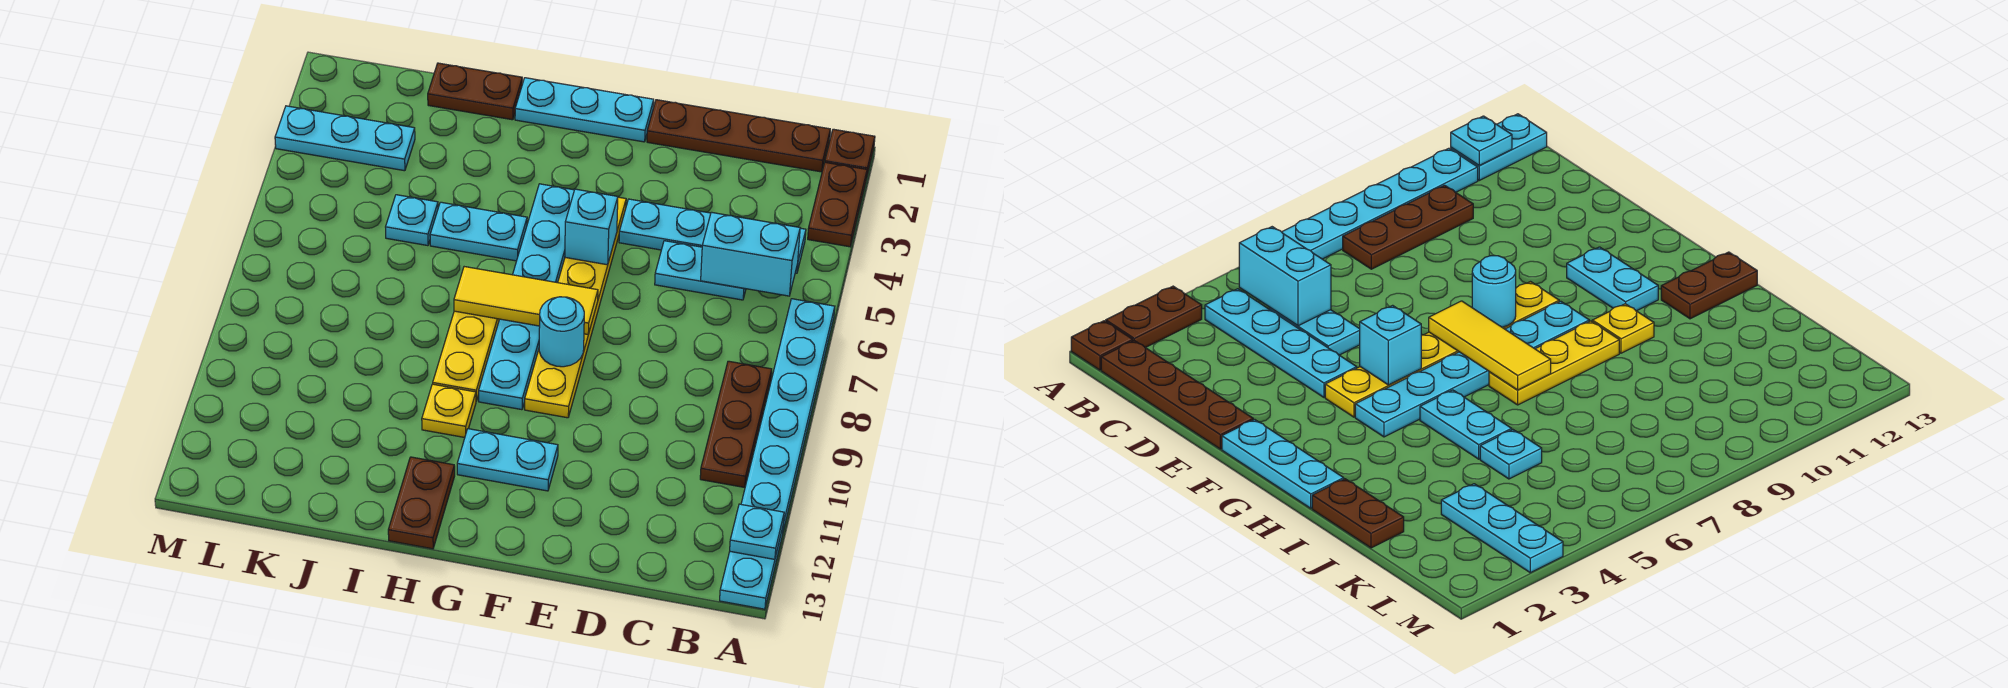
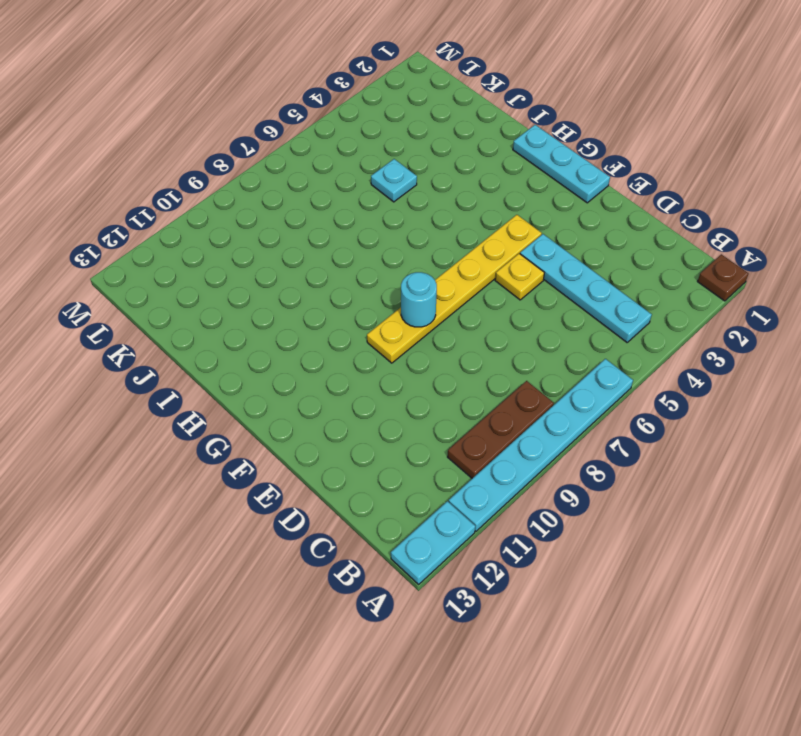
yellow 1x1 plate [495,254,544,300] -> yellow 1x1 plate moved to [422,384,476,437]
none -> brown 1x2 plate [808,162,867,247]
none -> brown 1x4 plate [647,100,830,172]
none -> cyan 1x2 plate [655,241,746,300]

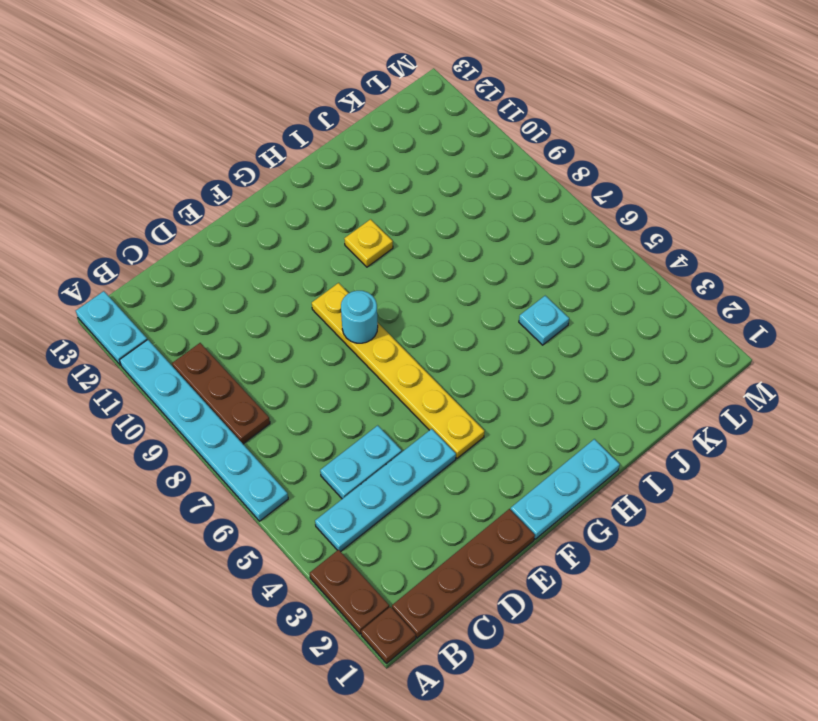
none -> cyan 1x2 plate [457,429,558,491]
none -> cyan 1x6 plate [479,184,574,410]
none -> cyan 1x2 plate [430,202,527,261]

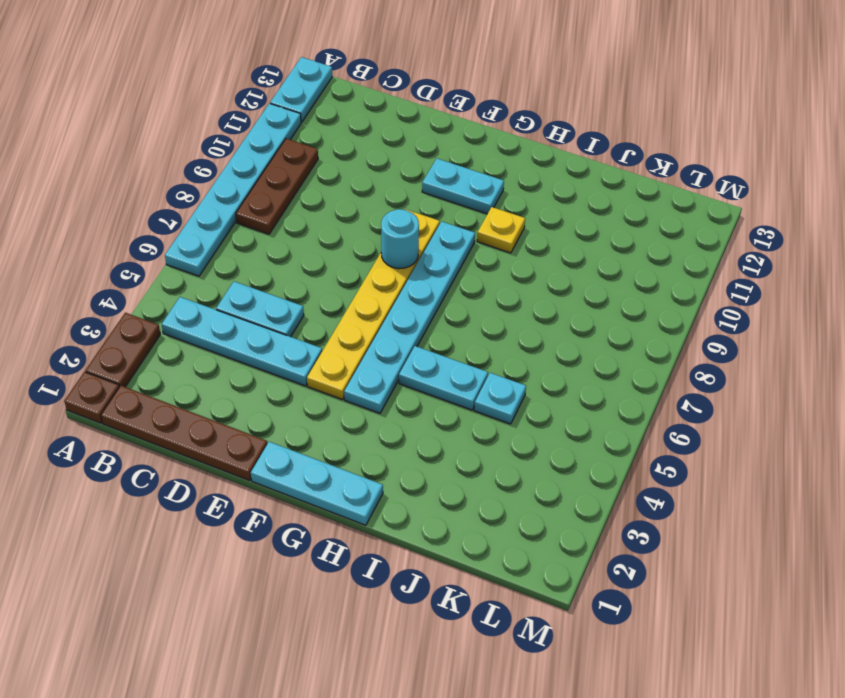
none -> yellow 1x3 plate [433,311,499,401]
none -> brown 1x2 plate [388,457,455,549]
none -> brown 1x2 plate [428,63,522,120]

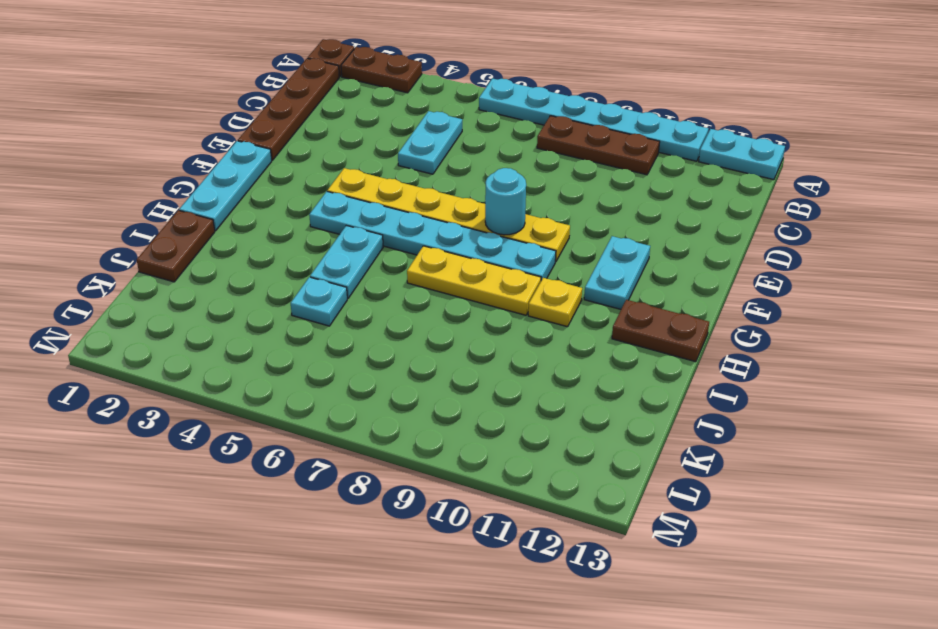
none -> cyan 1x4 plate [619,199,806,273]
none -> cyan 1x3 plate [275,106,415,171]
none -> cyan 1x1 plate [730,504,784,559]

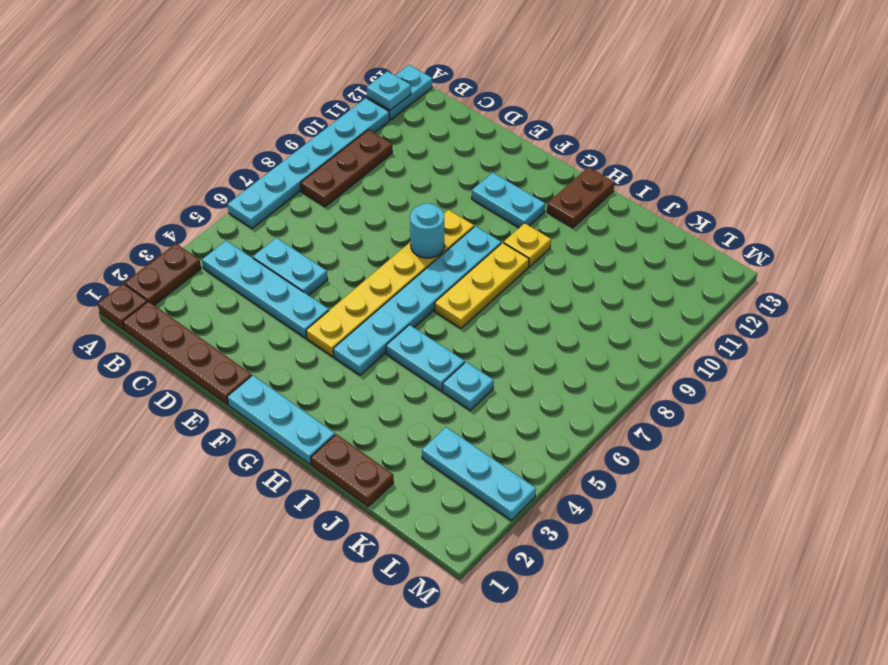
none -> cyan 1x2 brick [701,212,800,296]
none -> cyan 1x1 brick [565,189,618,265]
none -> yellow 1x3 tile [454,267,598,334]

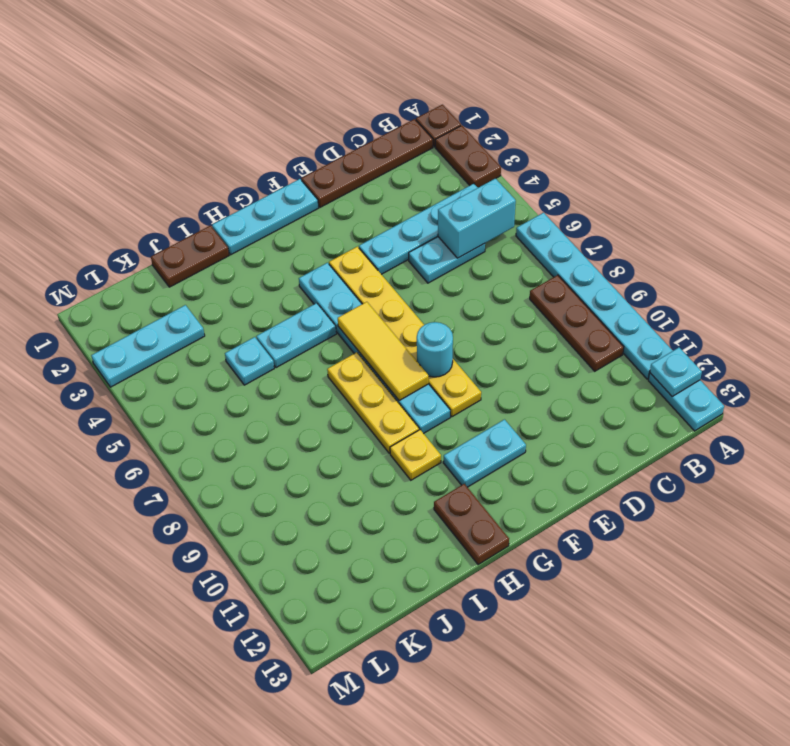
yellow 1x3 tile [338,302,429,400] -> yellow 1x3 tile turned to [454,267,598,334]
none -> cyan 1x1 brick [565,189,618,265]

